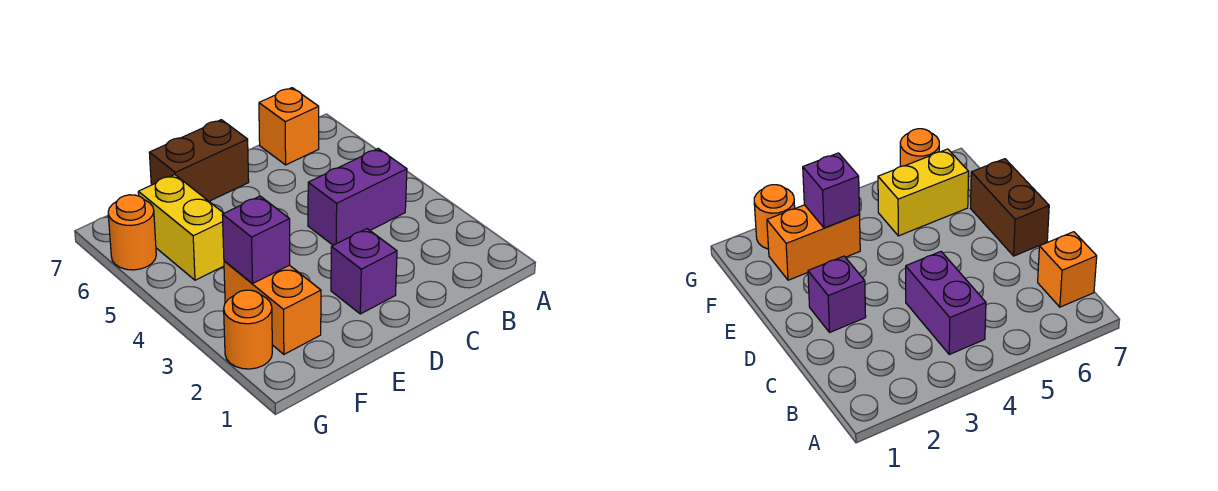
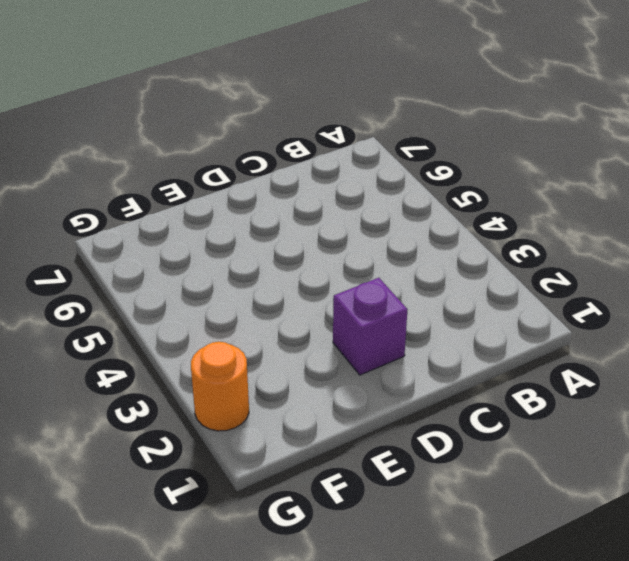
none -> purple 1x2 brick [308,149,407,245]
none -> orange 1x1 brick [259,88,319,165]

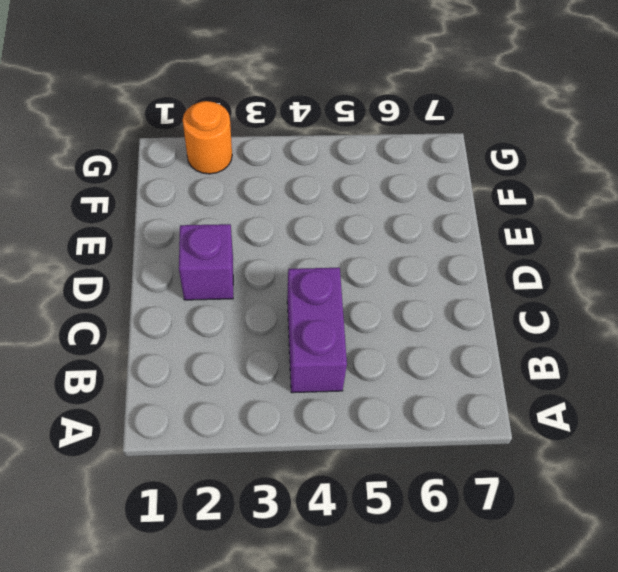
none -> orange 1x1 brick [259,88,319,165]
none -> brown 1x2 brick [149,120,249,201]

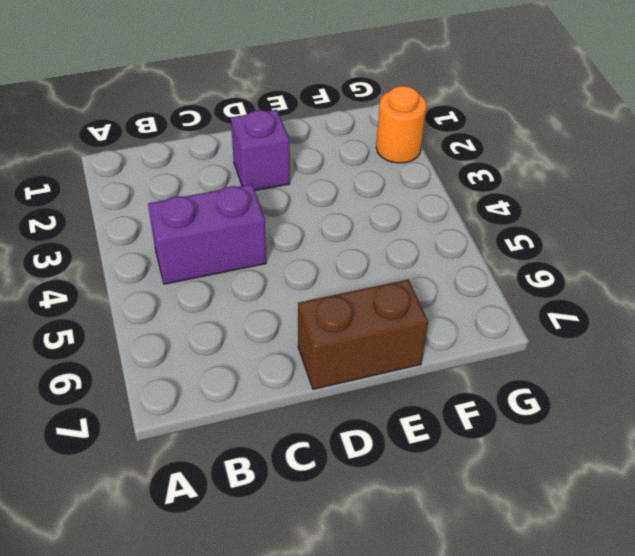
none -> orange 1x1 brick [259,88,319,165]
none -> orange 1x2 brick [224,261,321,354]

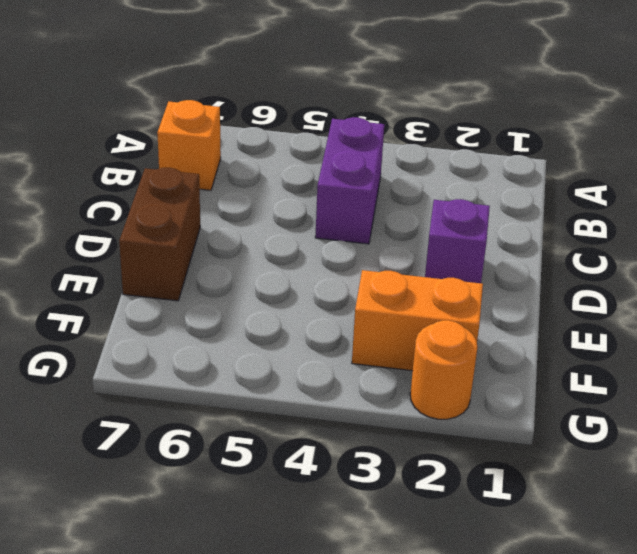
none -> yellow 1x2 brick [138,175,224,280]
none -> orange 1x1 round brick [108,195,156,270]

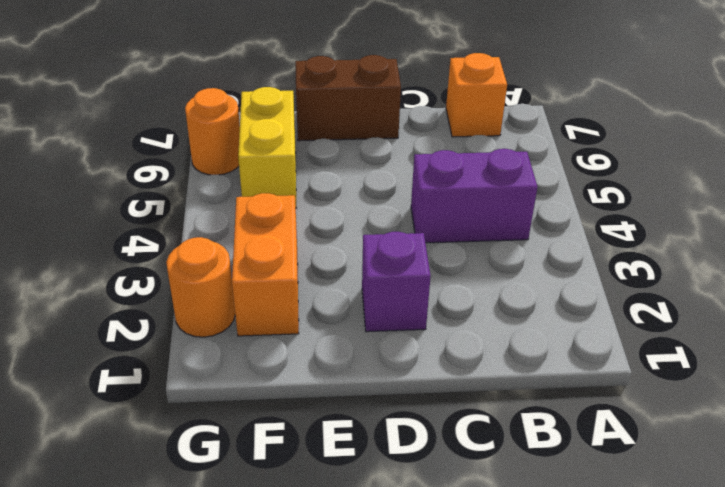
none -> purple 1x1 brick [222,196,290,283]

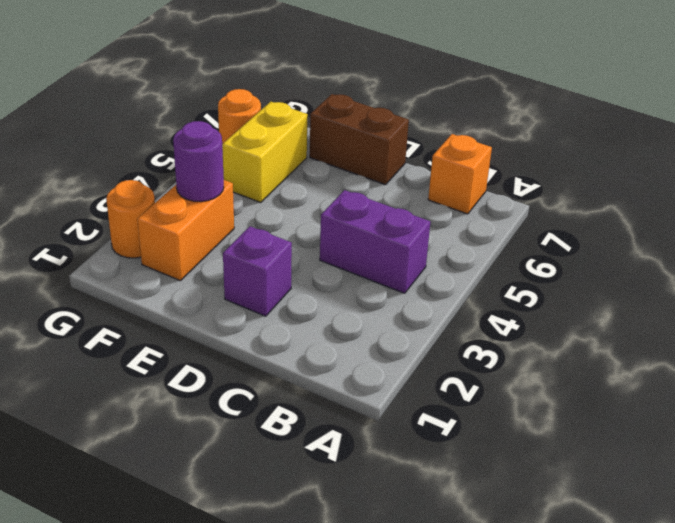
purple 1x1 round brick [173,121,224,202] -> purple 1x1 brick [222,196,290,283]

